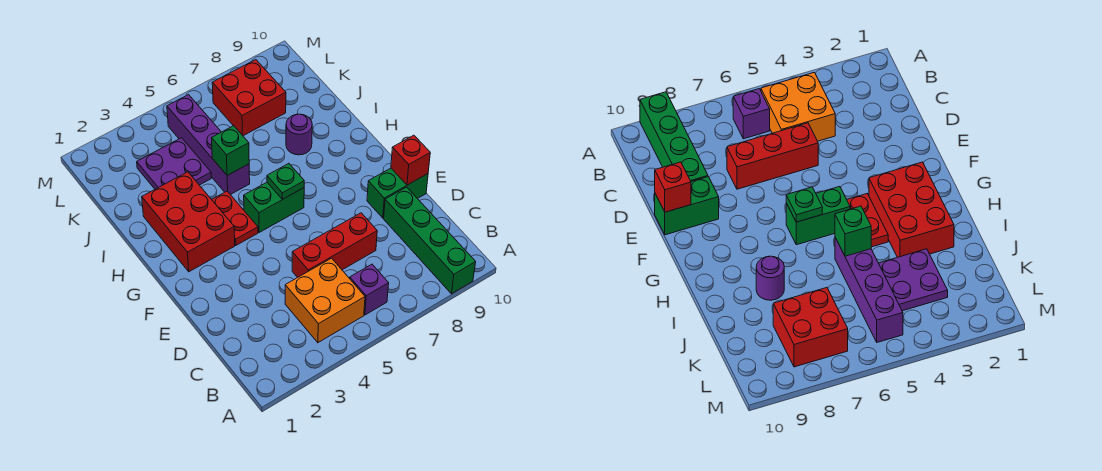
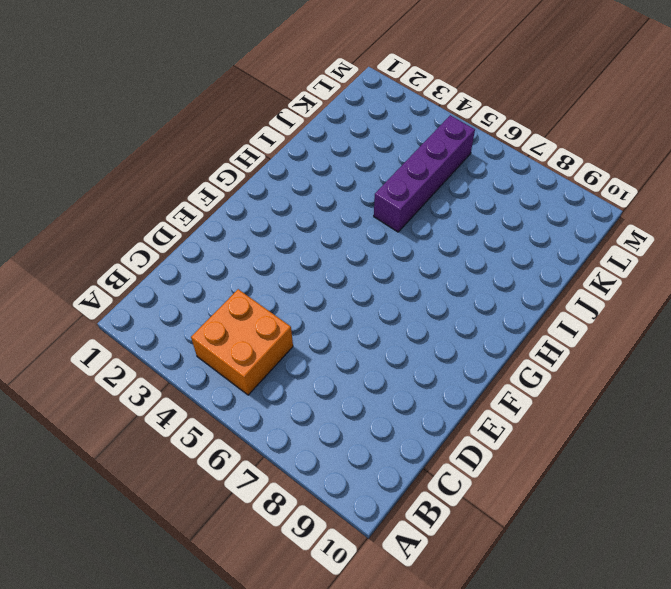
none -> green 1x4 brick [384,187,476,294]
none -> purple 1x1 brick [350,264,389,315]
none -> red 1x3 brick [292,213,377,277]

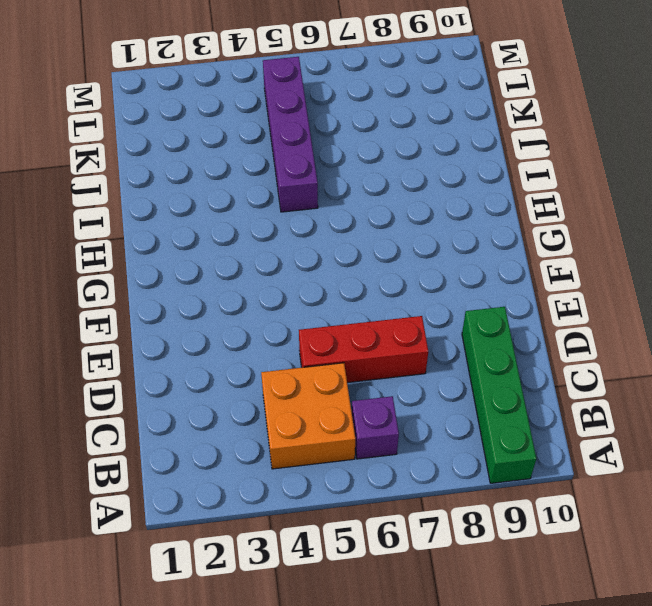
none -> green 1x2 brick [367,168,428,218]
none -> red 2x3 brick [142,172,235,272]
none -> red 1x2 plate [212,191,258,245]

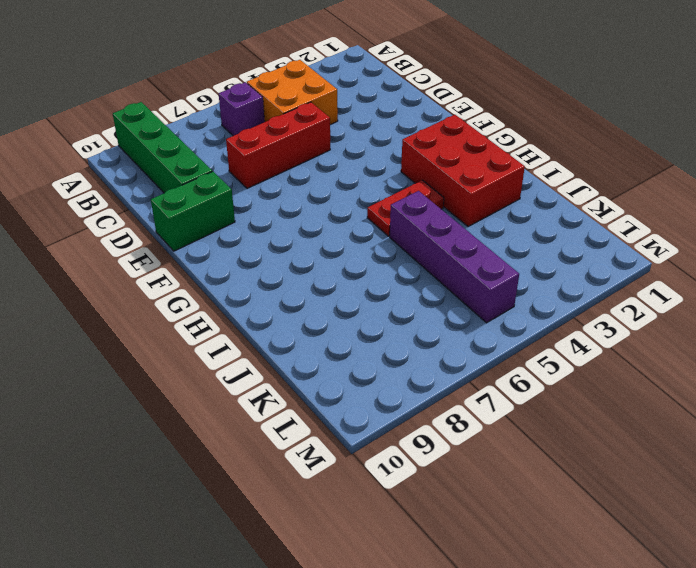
red 1x2 plate [367,180,444,236] -> red 1x2 plate turned to [212,191,258,245]
none -> green 1x2 brick [244,183,304,232]
none -> purple 1x1 round brick [286,114,312,155]
none -> purple 2x2 plate [137,138,211,189]

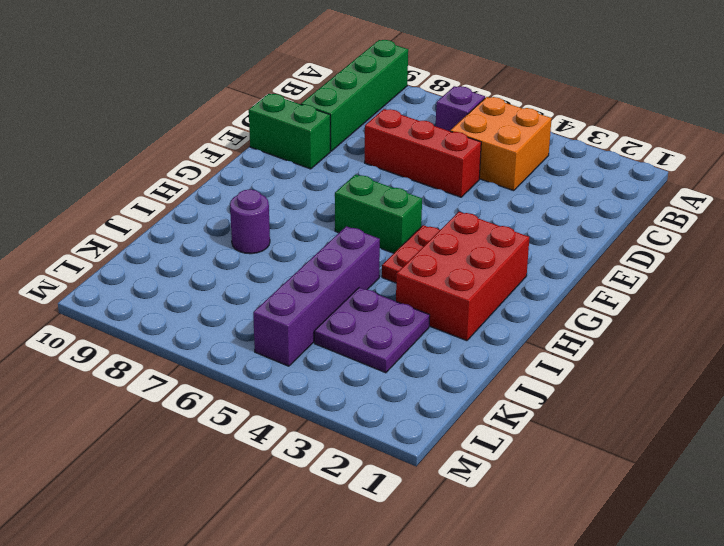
none -> red 2x2 brick [212,60,286,136]
none -> red 1x1 brick [391,135,430,185]
none -> green 1x1 plate [267,164,304,199]

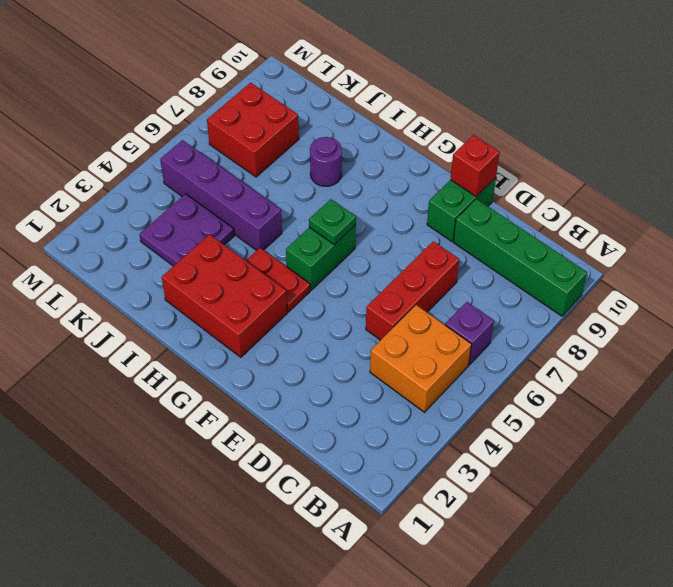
none -> green 1x1 brick [212,126,249,175]

